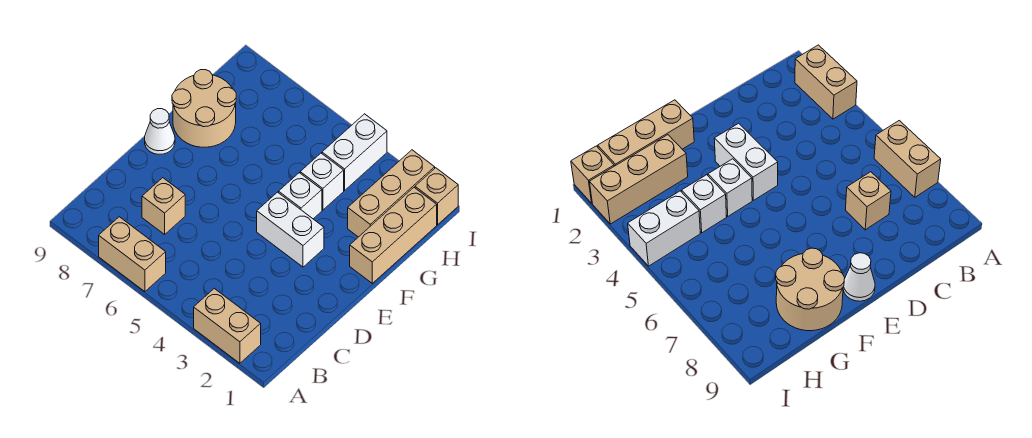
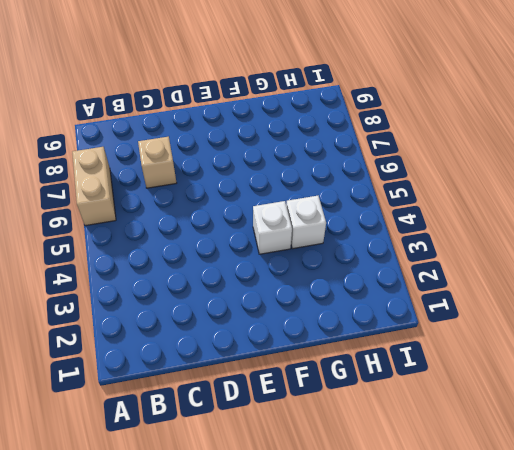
none -> tan 1x2 brick [194,289,261,363]
none -> white 1x2 brick [257,192,324,267]
none -> white 1x1 cone [145,109,175,154]

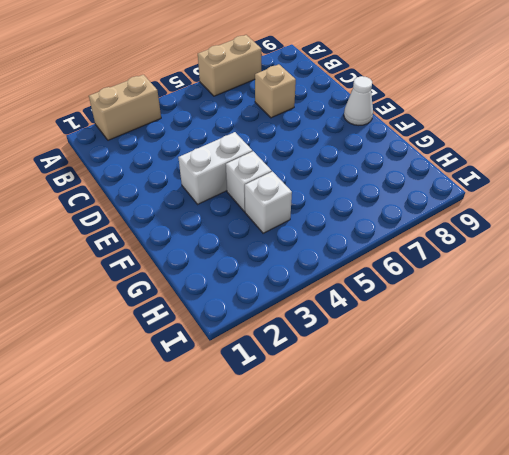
none -> tan 1x3 brick [350,188,437,283]
none -> tan 2x2 round brick [172,70,236,147]
none -> tan 1x3 brick [348,150,435,237]

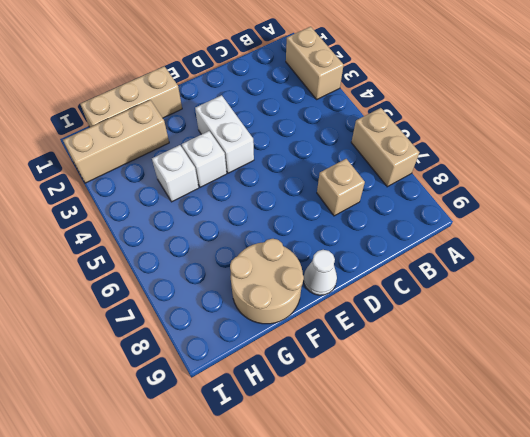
none -> white 1x2 brick [322,114,387,190]
none -> tan 1x1 brick [415,168,458,225]

